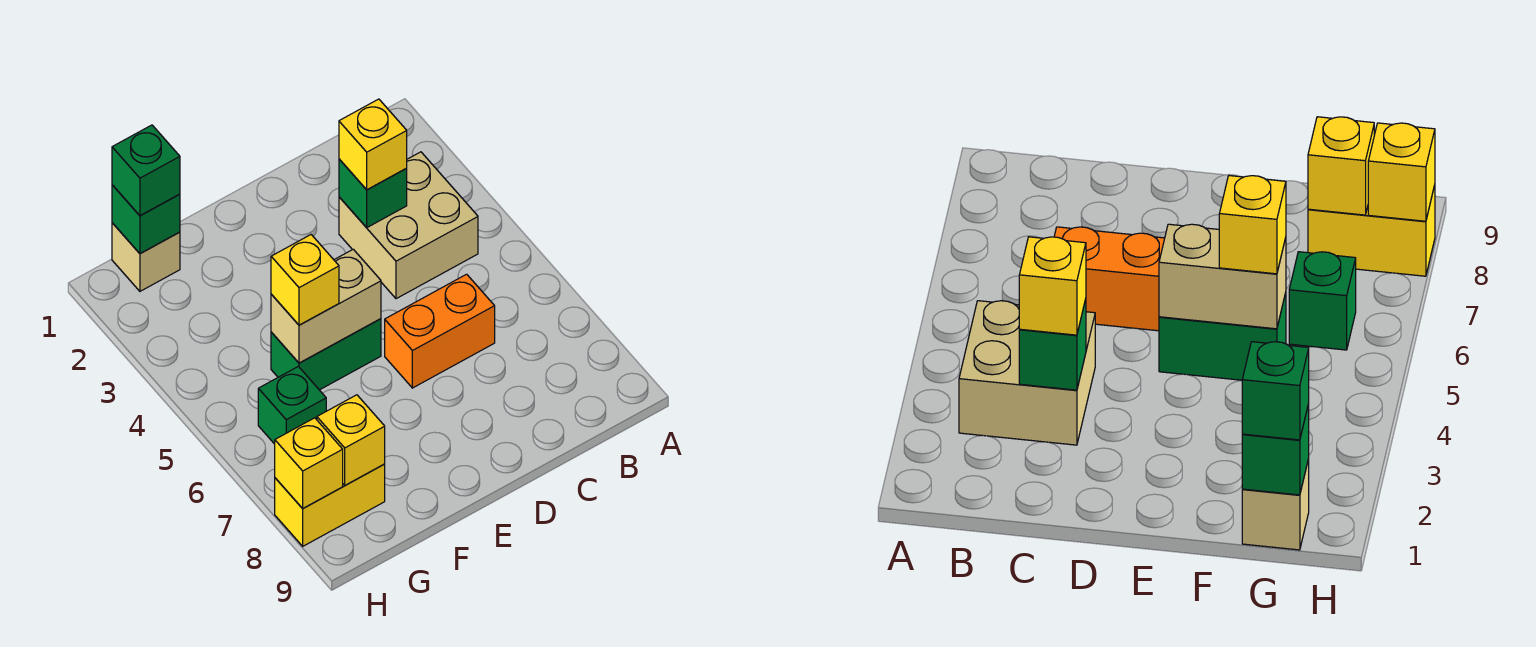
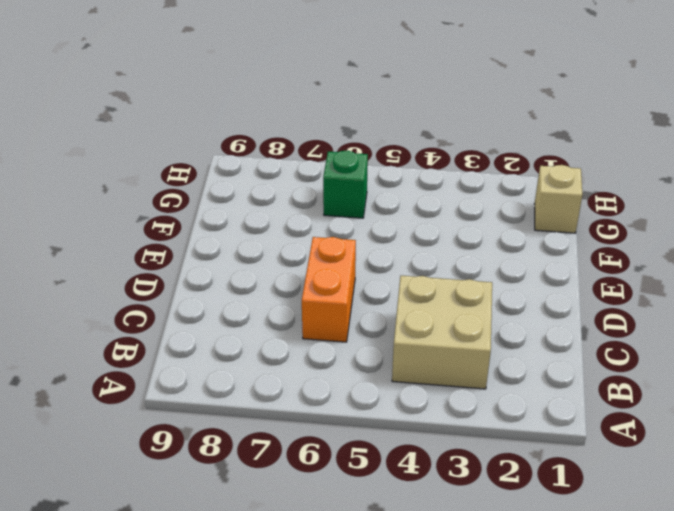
none -> green 1x2 brick [271,319,381,390]
none -> yellow 1x2 brick [275,464,385,546]
none -> green 1x1 brick [339,159,407,228]

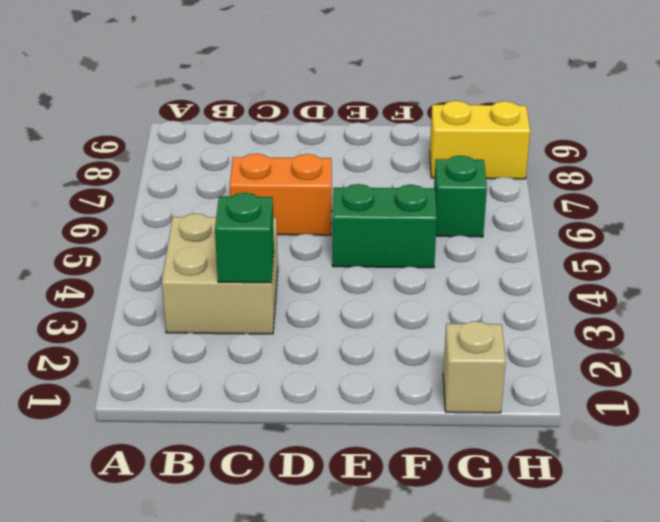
none -> tan 1x2 brick [271,249,381,363]
none -> green 1x1 brick [112,185,180,254]
none -> yellow 1x1 brick [317,395,385,485]

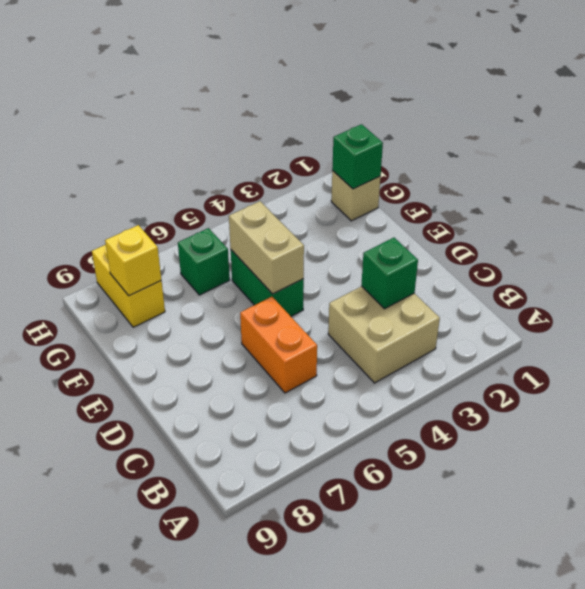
none -> yellow 1x1 brick [275,418,343,508]
none -> yellow 1x1 brick [339,99,407,190]
none -> yellow 1x1 brick [271,235,339,325]

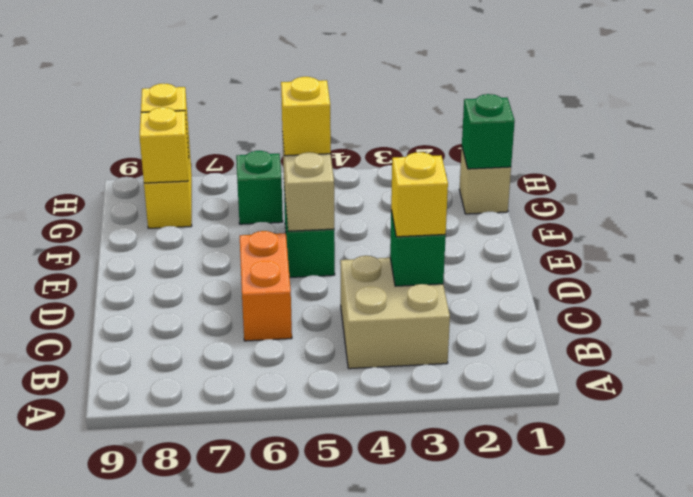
none -> green 1x1 brick [112,125,180,216]

